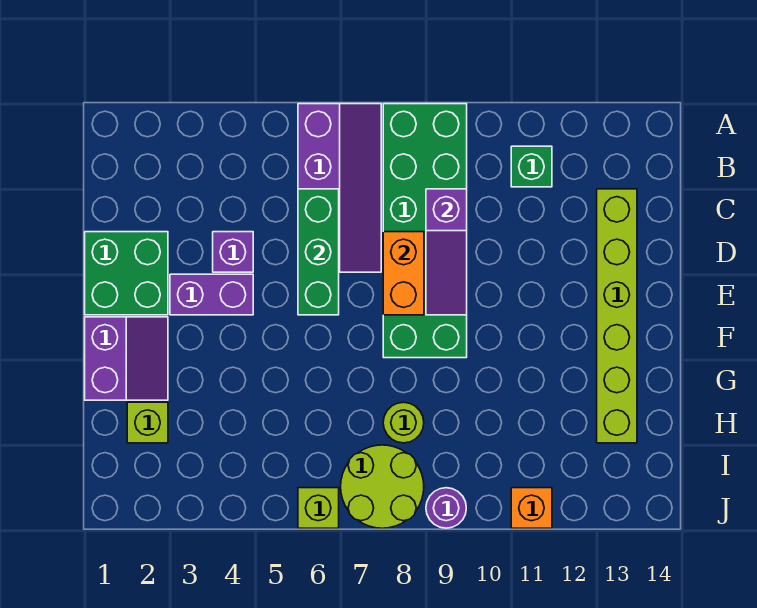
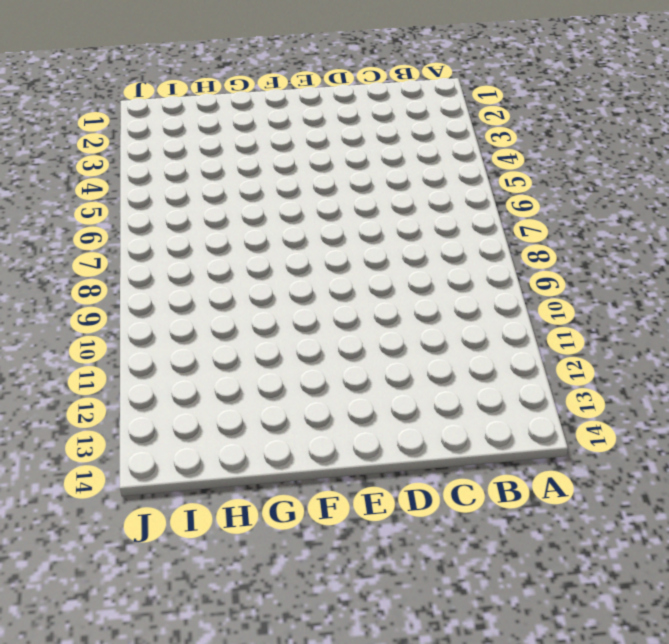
none -> purple 2x4 slope [298,104,381,272]
none -> green 2x6 brick [383,104,467,358]
none -> green 1x1 brick [511,146,552,187]

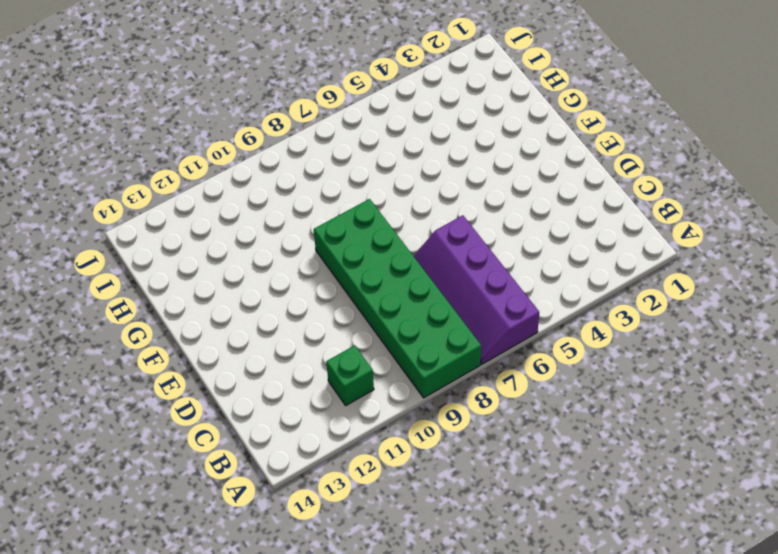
none -> lime 1x6 brick [597,189,637,443]
none -> green 2x2 brick [85,232,168,315]
none -> purple 1x1 brick [213,232,253,272]

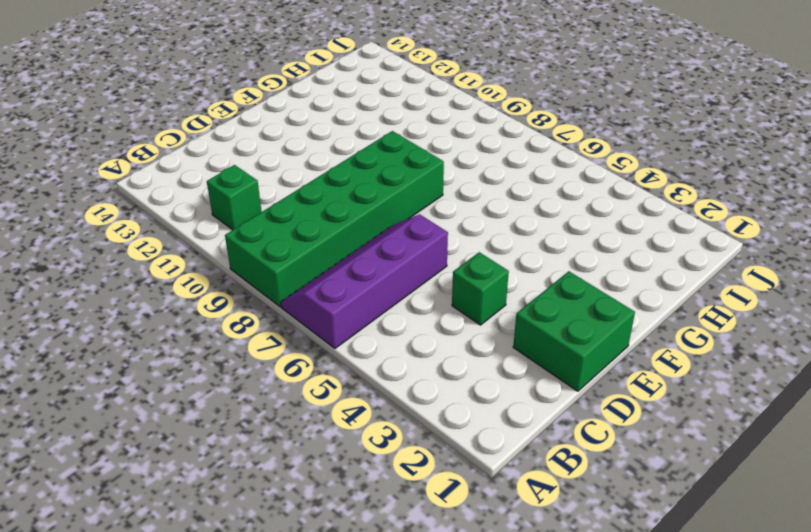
green 1x1 brick [452,252,509,325] -> purple 1x1 brick [213,232,253,272]
none -> lime 1x6 brick [597,189,637,443]
none -> purple 1x2 brick [170,274,253,315]
none -> purple 2x2 slope [85,317,168,400]

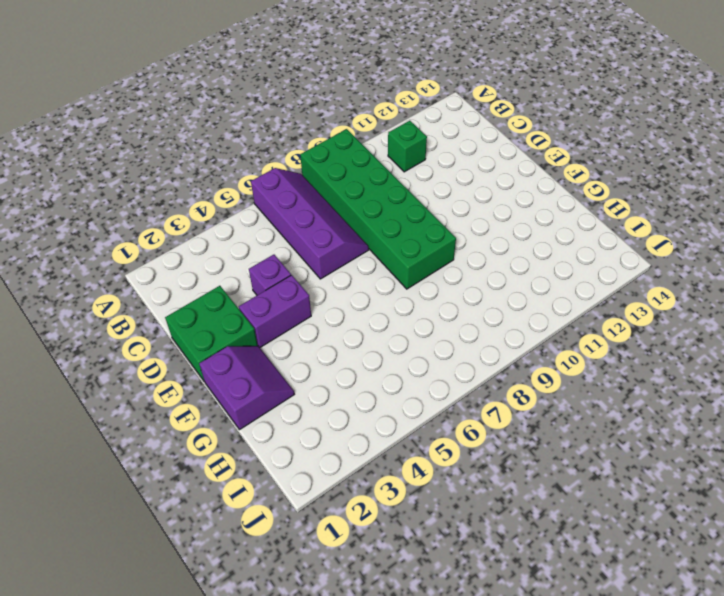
none -> lime 1x6 brick [597,189,637,443]
none -> lime 1x1 brick [127,402,168,443]
none -> lime 1x1 round brick [383,402,424,443]

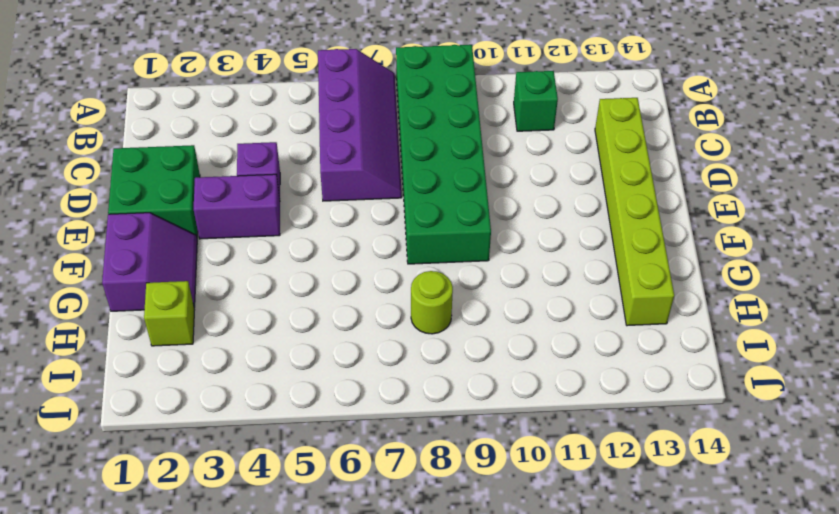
none -> lime 2x2 round brick [341,445,424,528]
none -> lime 1x1 brick [298,488,339,528]
none -> purple 1x1 round brick [426,488,466,528]

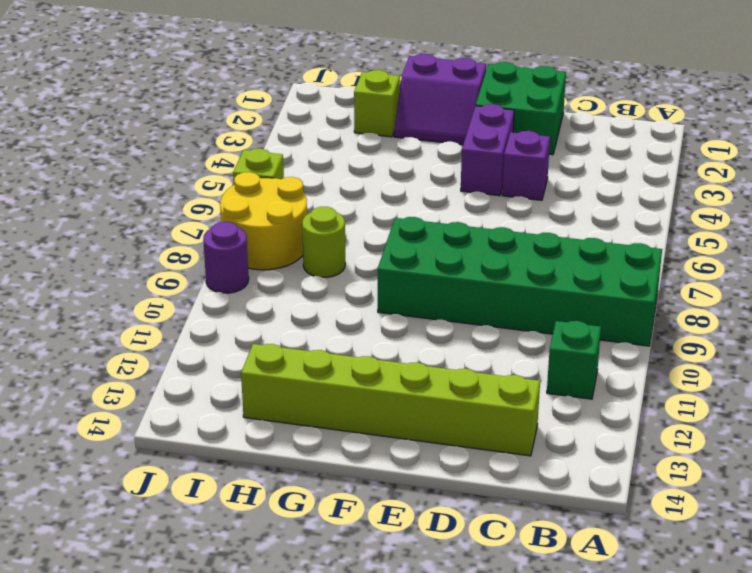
yellow 2x2 round brick [220,172,307,270] -> lime 2x2 round brick [341,445,424,528]
none -> purple 2x4 slope [298,104,381,272]
none -> orange 1x1 brick [511,488,552,528]
none -> green 1x3 brick [298,189,339,315]

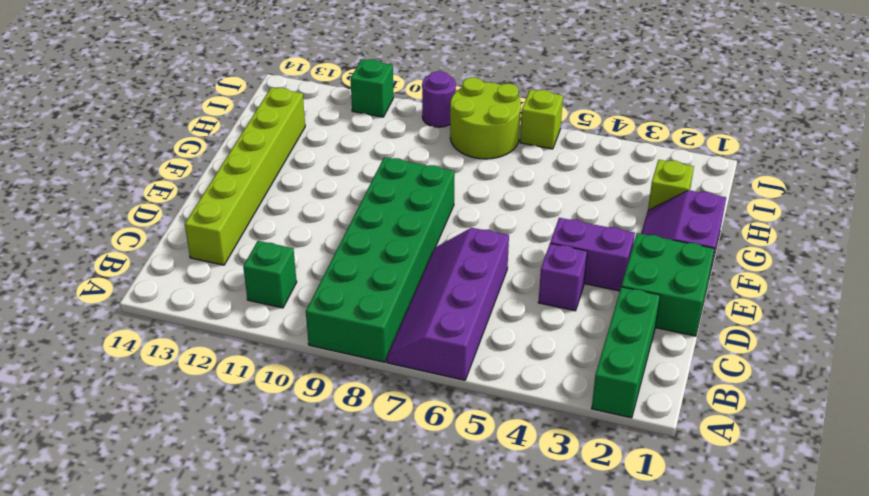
green 1x3 brick [592,287,660,418] -> green 1x3 brick moved to [298,189,339,315]
green 1x1 brick [351,59,394,117] -> orange 1x1 brick [511,488,552,528]
none -> lime 1x1 round brick [383,402,424,443]
none -> purple 1x3 slope [426,189,467,315]
none -> orange 1x2 brick [383,232,424,315]

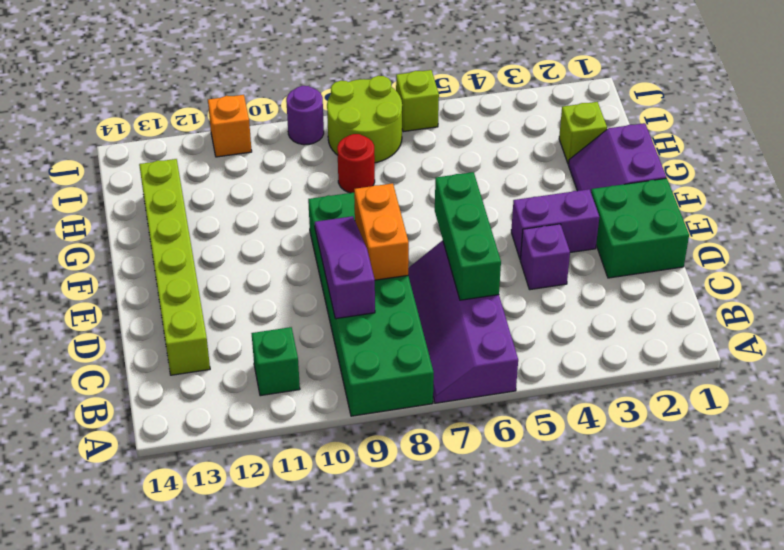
red 1x1 round brick [337,134,375,193] -> lime 1x1 round brick [383,402,424,443]

